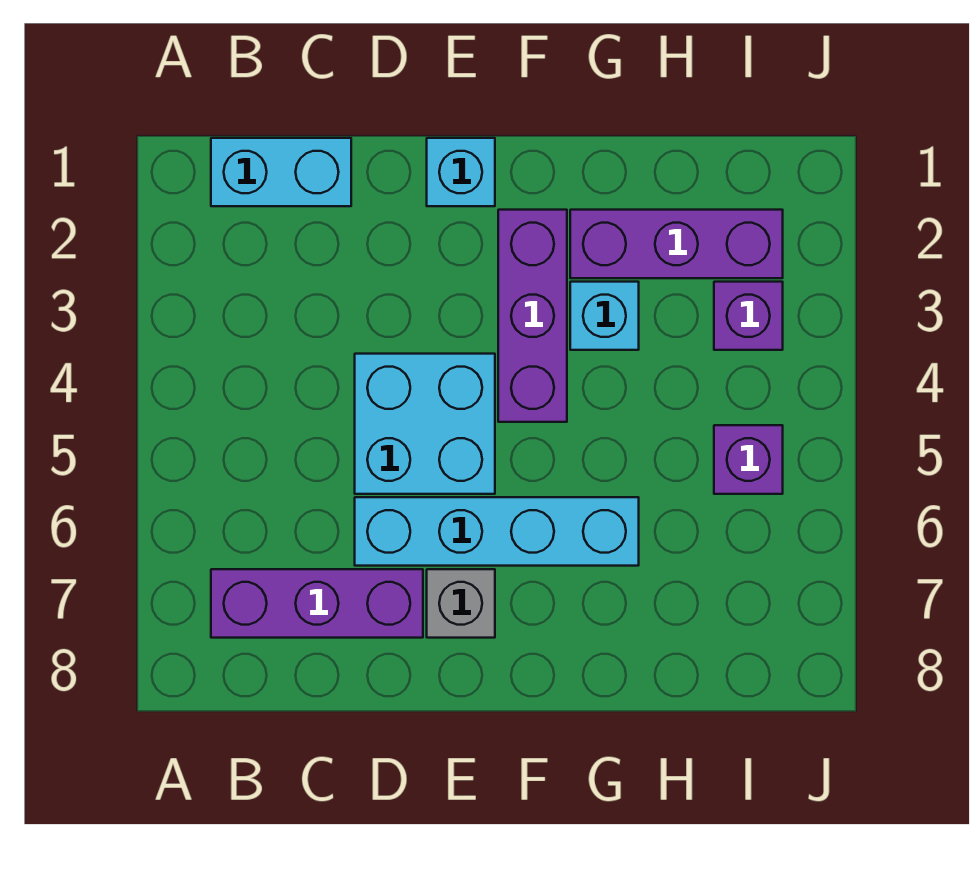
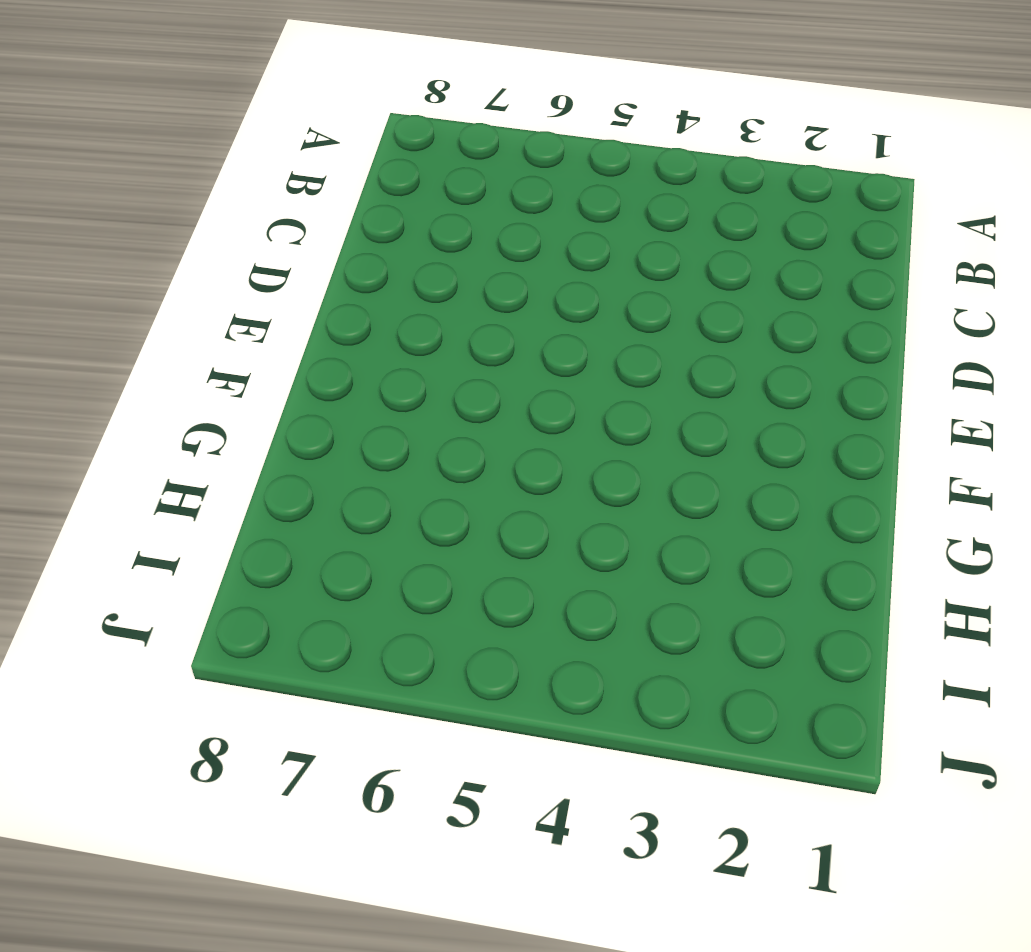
none -> cyan 1x2 brick [211,138,351,206]
none -> purple 1x3 brick [211,569,423,638]

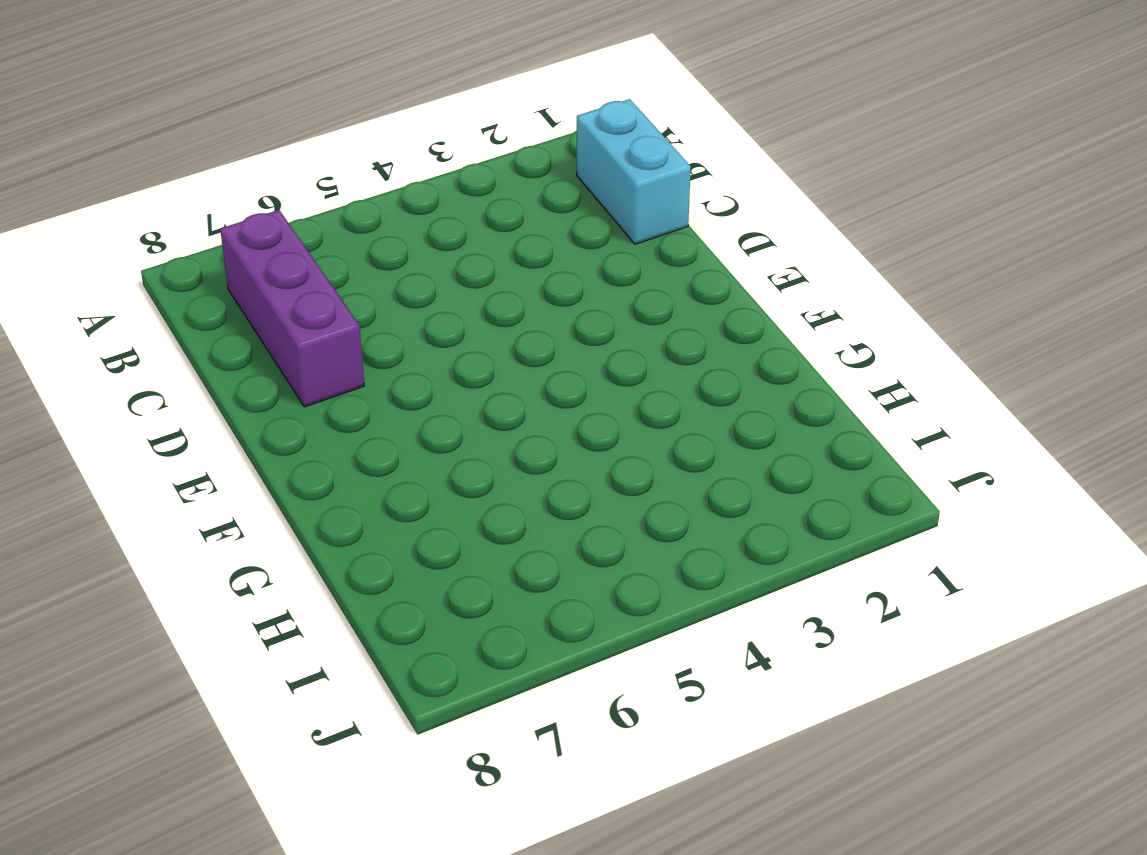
none -> cyan 2x2 brick [355,354,495,494]
none -> cyan 1x4 brick [355,497,639,566]

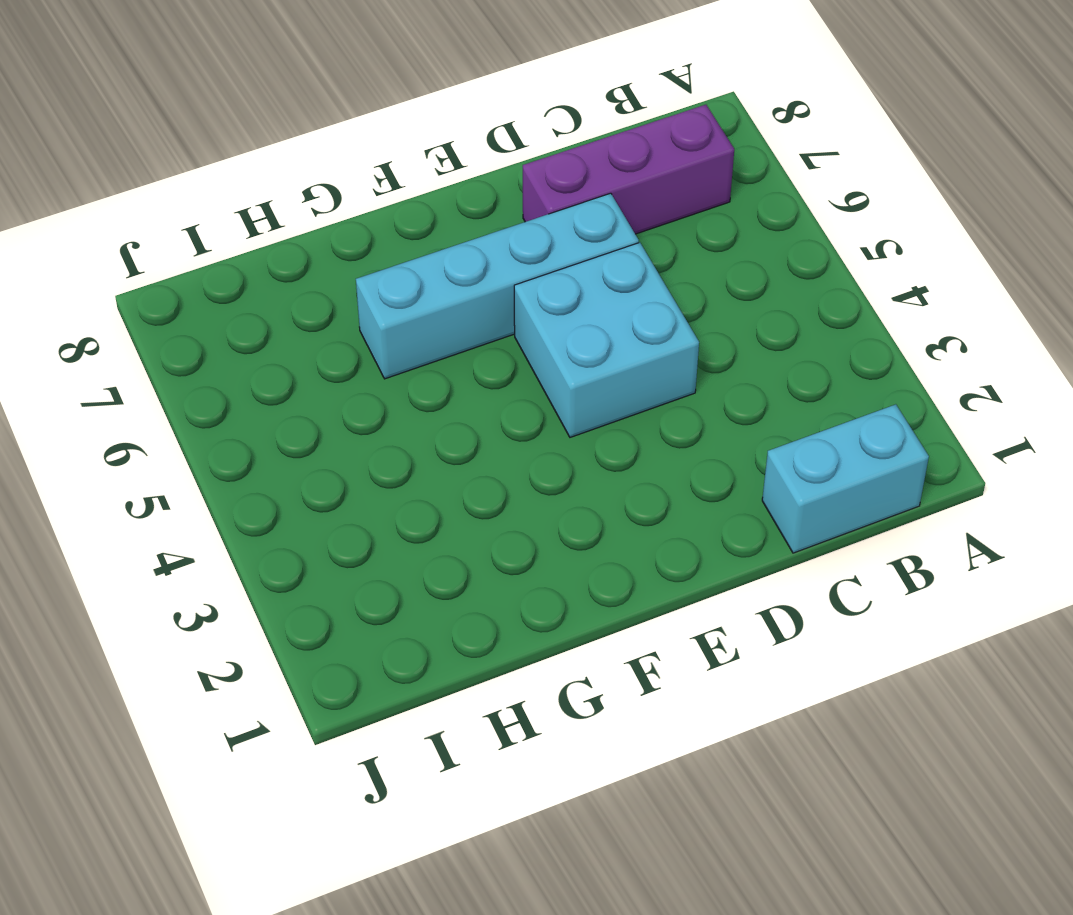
none -> cyan 1x1 brick [427,138,495,206]
none -> grey 1x1 brick [427,569,495,638]

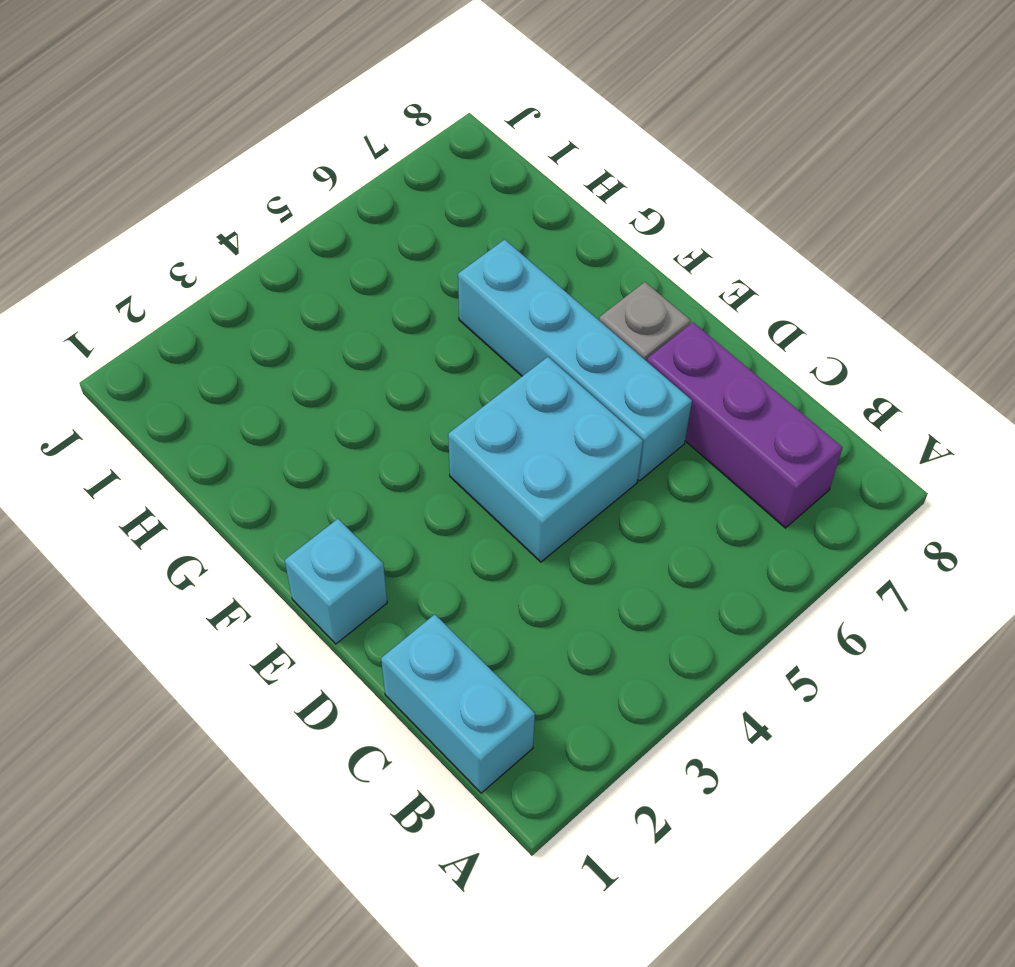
none -> purple 1x3 brick [498,210,567,422]
none -> purple 1x3 brick [570,210,783,278]

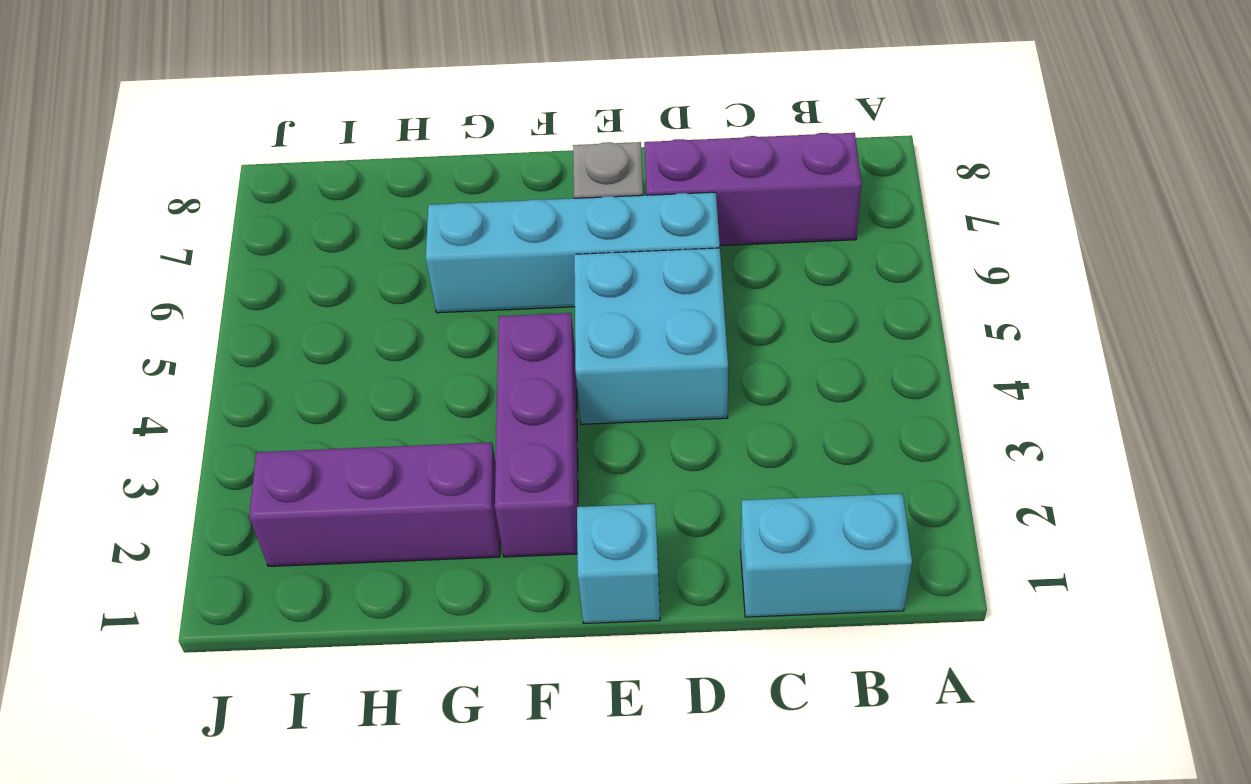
none -> cyan 1x1 brick [570,282,639,350]
none -> purple 1x1 brick [714,282,783,350]

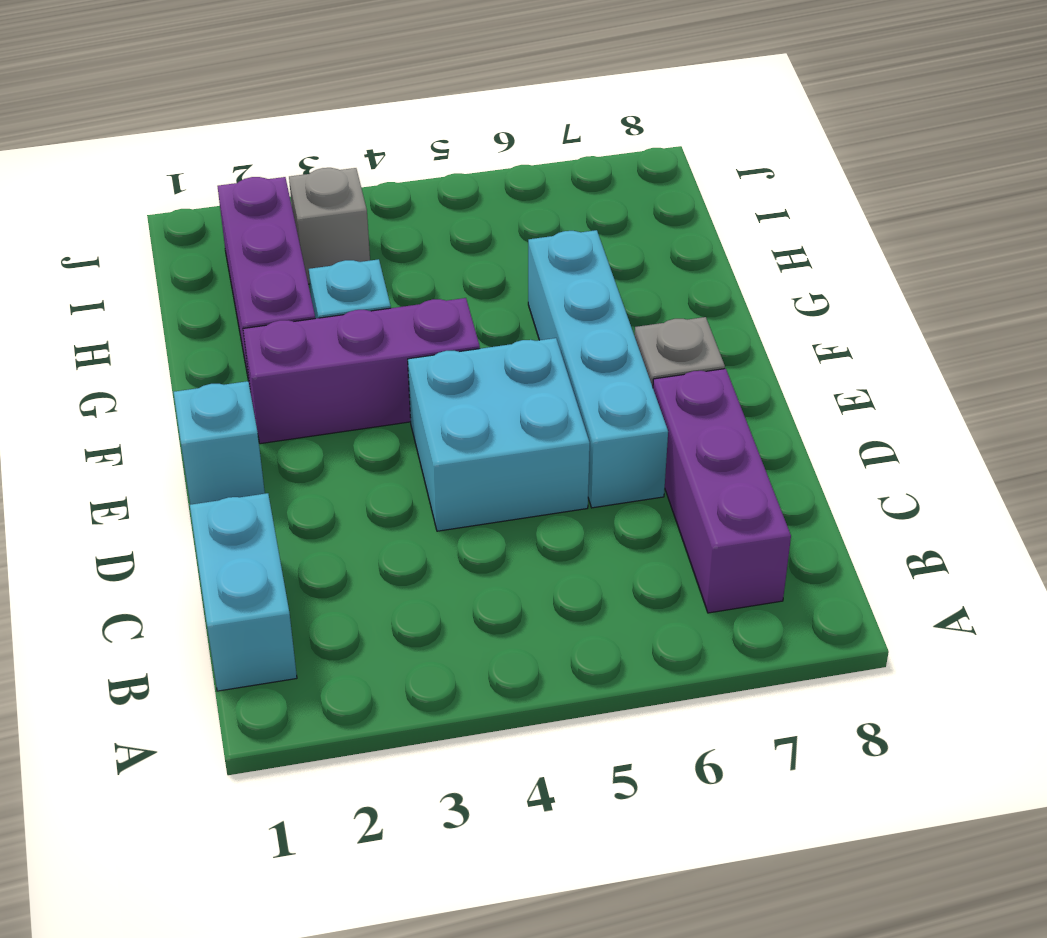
grey 1x1 brick [289,168,370,284] -> purple 1x1 brick [714,282,783,350]
none -> purple 1x1 brick [714,425,783,494]

